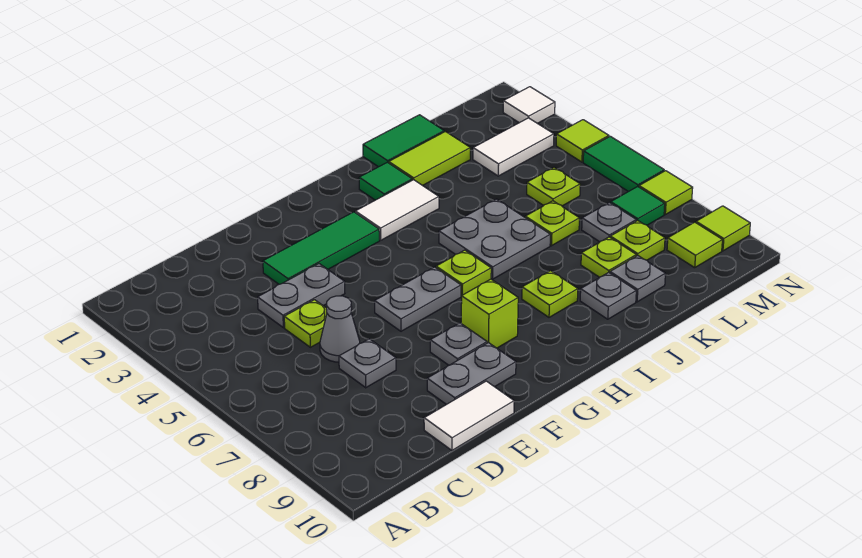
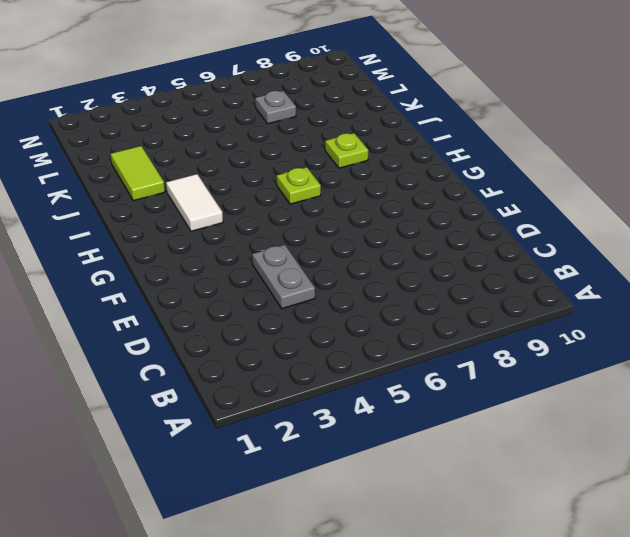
none -> lime 1x1 plate [284,300,327,347]
none -> grey 1x1 cone [320,296,360,362]
none -> grey 1x1 plate [339,339,396,388]
none -> white 1x2 tile [424,381,514,450]

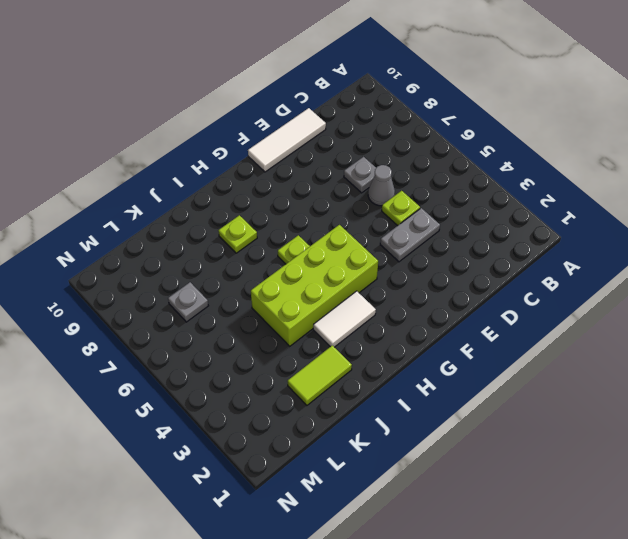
white 1x3 tile [248,108,326,172] -> white 1x2 tile [424,381,514,450]
lime 2x4 brick [251,225,378,346] -> grey 2x2 plate [439,199,550,279]
none -> green 1x3 tile [263,212,379,284]
none -> grey 1x2 plate [427,343,516,405]
none -> grey 1x2 plate [375,267,461,331]
none -> grey 1x1 plate [430,323,487,365]

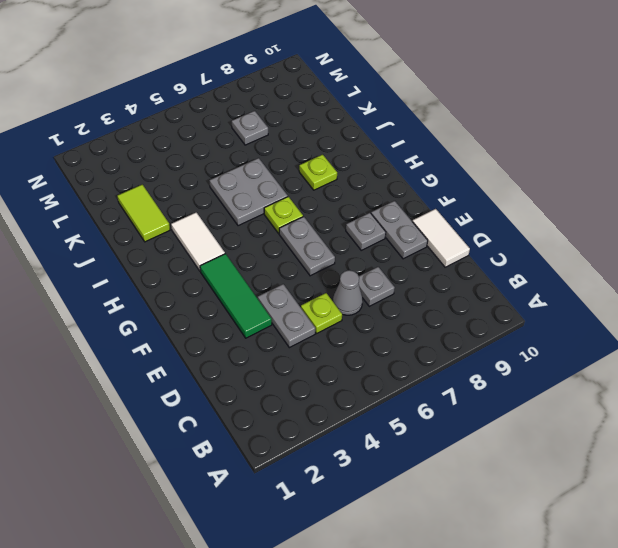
none -> lime 1x1 brick [461,279,518,348]
none -> green 1x1 tile [359,162,412,200]
none -> green 1x2 tile [363,115,444,167]
none -> grey 1x1 plate [580,272,636,319]

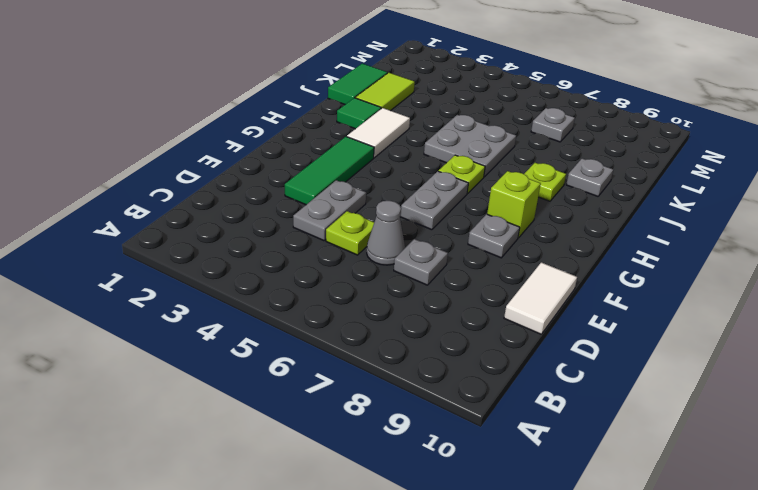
none -> grey 1x2 plate [427,343,516,405]
none -> lime 1x1 plate [525,201,579,246]
none -> lime 1x1 plate [581,237,636,277]
none -> grey 1x1 plate [610,256,665,302]

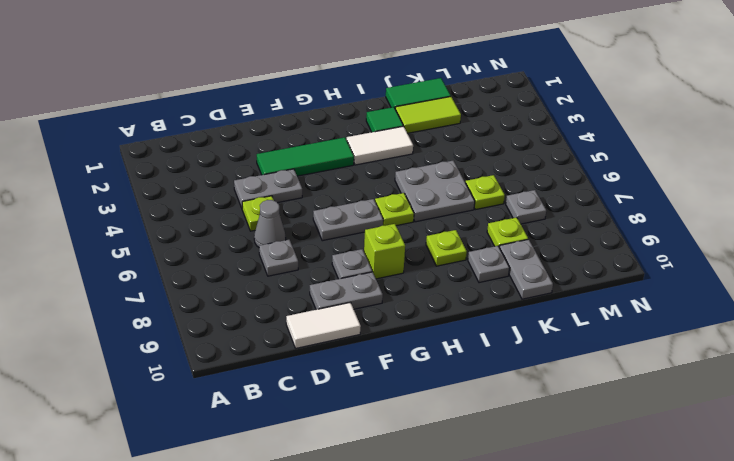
grey 1x2 plate [499,239,553,299] -> grey 1x1 plate [610,256,665,302]
none -> white 1x2 tile [473,118,554,176]
none -> lime 1x1 plate [527,167,580,206]
none -> lime 1x1 plate [610,221,665,260]
none -> green 1x1 tile [611,186,665,225]

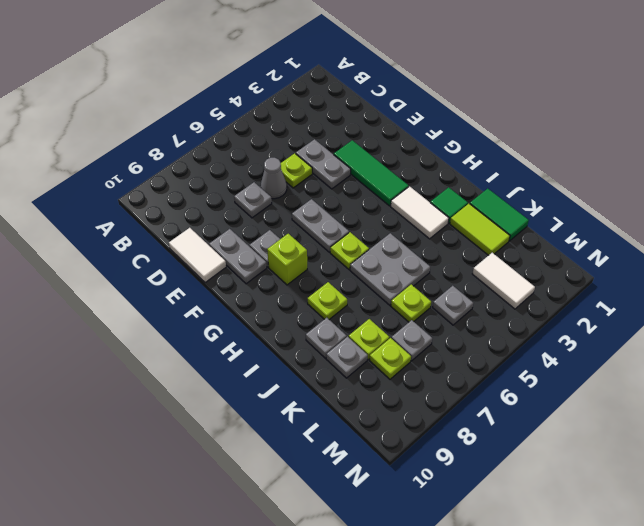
grey 1x1 plate [433,286,473,325] -> lime 1x1 plate [527,167,580,206]
none -> green 1x1 tile [611,186,665,225]
none -> lime 1x1 tile [667,222,722,268]
none -> white 1x1 tile [503,87,555,123]
none -> lime 1x1 tile [556,120,609,162]

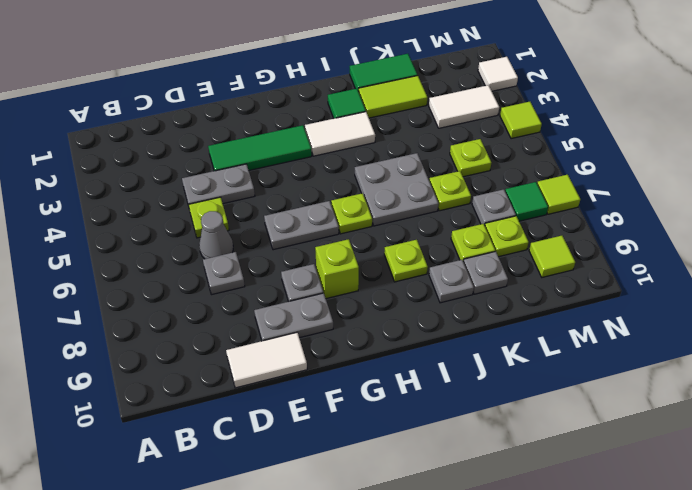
none -> green 1x2 tile [583,136,664,192]
none -> lime 1x1 tile [696,206,750,251]

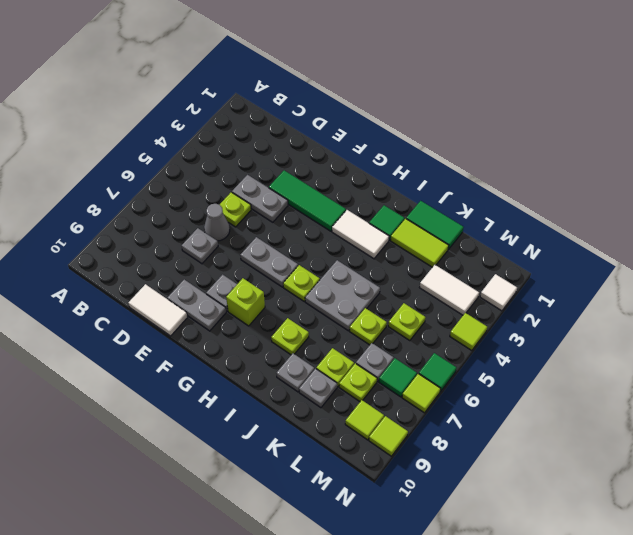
green 1x1 tile [419,353,457,392] -> green 1x2 tile [583,136,664,192]

